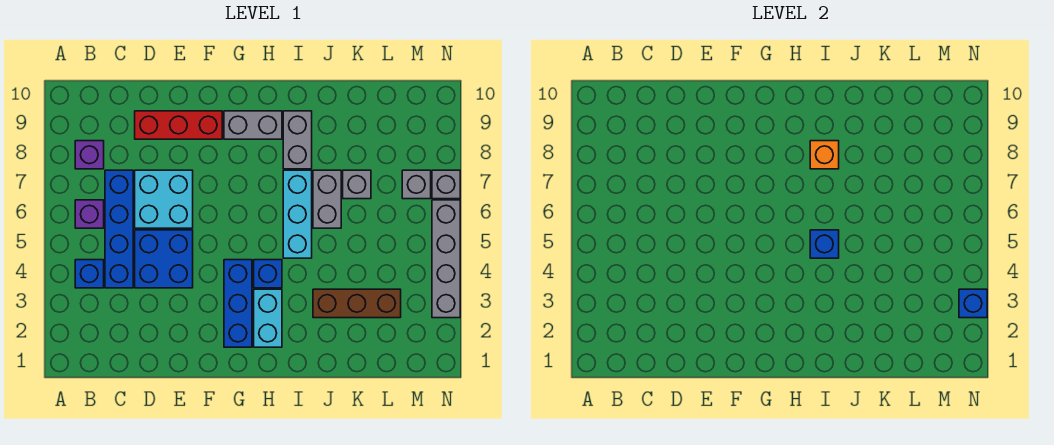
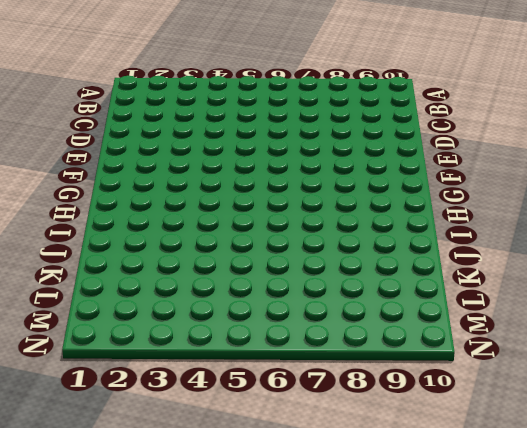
none -> blue 1x1 brick [75,260,104,288]
none -> purple 1x1 brick [75,200,104,228]
none -> purple 1x1 brick [75,141,104,169]

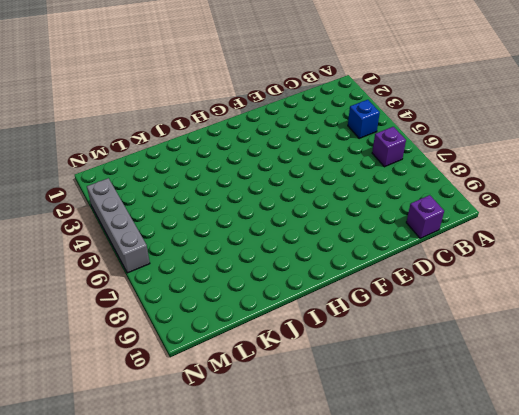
purple 1x1 brick [406,195,444,238] -> purple 1x1 brick moved to [75,141,104,169]
none -> blue 1x4 brick [105,170,133,288]
none -> blue 2x2 brick [135,230,193,288]
none -> cyan 2x2 brick [135,170,193,228]

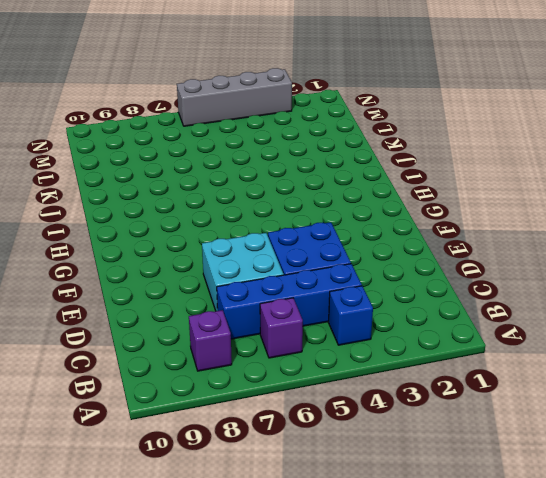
none -> red 1x3 brick [135,111,222,139]
none -> blue 1x3 brick [224,260,252,347]
none -> grey 1x2 brick [224,111,282,139]

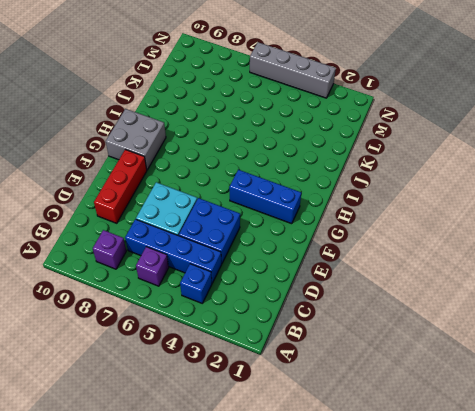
grey 2x2 brick [106,109,166,170] -> grey 1x2 brick [224,111,282,139]
none -> cyan 1x2 brick [254,289,282,347]
none -> blue 1x1 brick [254,260,282,288]
none -> cyan 1x3 brick [283,170,312,258]

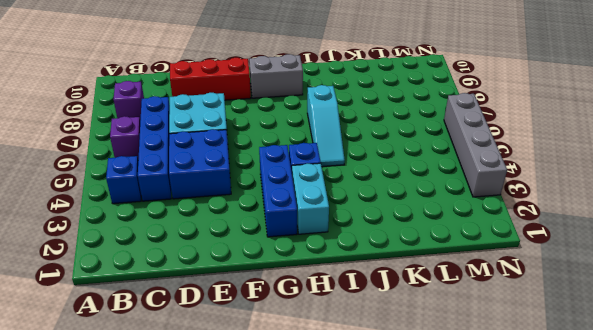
cyan 1x3 slope [307,85,345,167] -> cyan 1x3 brick [283,170,312,258]
none -> grey 1x2 brick [283,111,312,169]
none -> brown 1x3 brick [313,289,401,318]
none -> grey 1x2 brick [313,170,341,228]

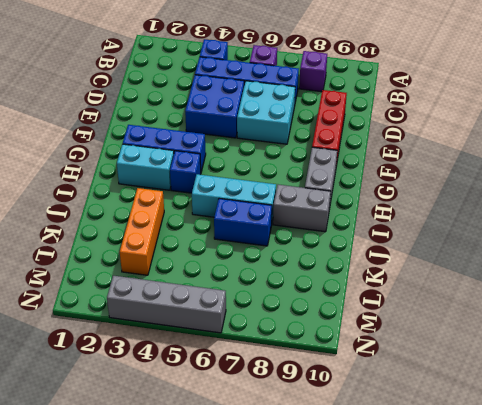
orange 1x3 brick [120,188,164,275] -> brown 1x3 brick [313,289,401,318]
blue 1x2 brick [214,198,272,246] -> grey 1x2 brick [313,170,341,228]
none -> grey 1x1 brick [343,170,371,199]
none -> grey 1x1 brick [402,170,431,199]
none -> grey 1x1 brick [432,170,460,199]

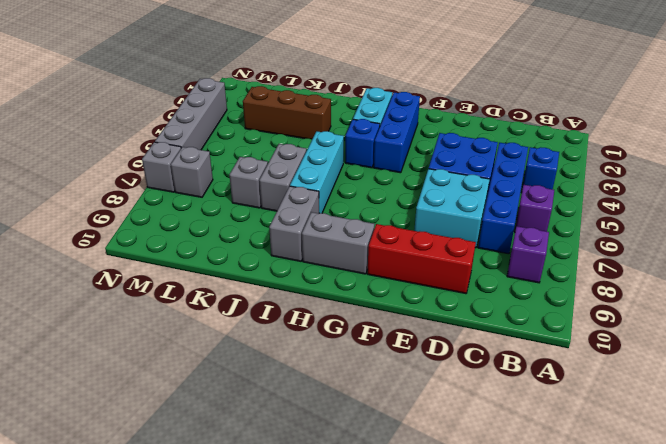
none -> blue 1x1 brick [810,230,839,258]
none -> orange 1x1 brick [810,141,839,169]
none -> blue 1x1 brick [959,289,987,318]

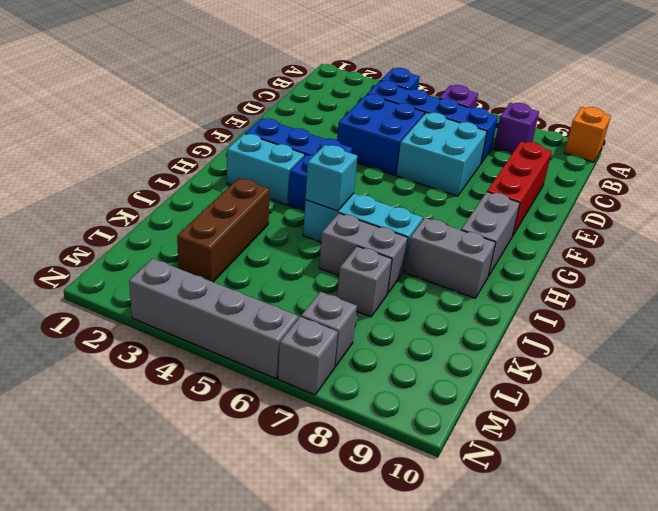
orange 1x1 brick [565,107,611,162] -> orange 1x1 brick moved to [810,141,839,169]
cyan 1x1 brick [306,145,357,211] -> blue 1x1 brick [810,230,839,258]
none -> blue 1x1 brick [959,289,987,318]

